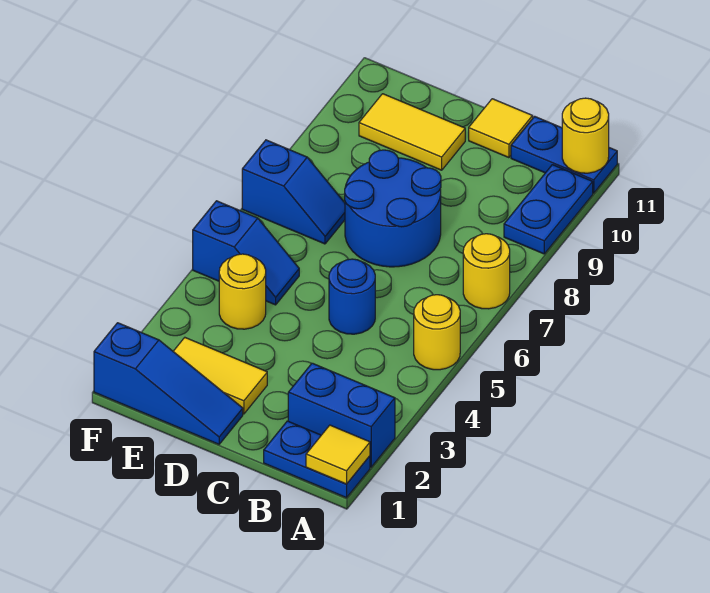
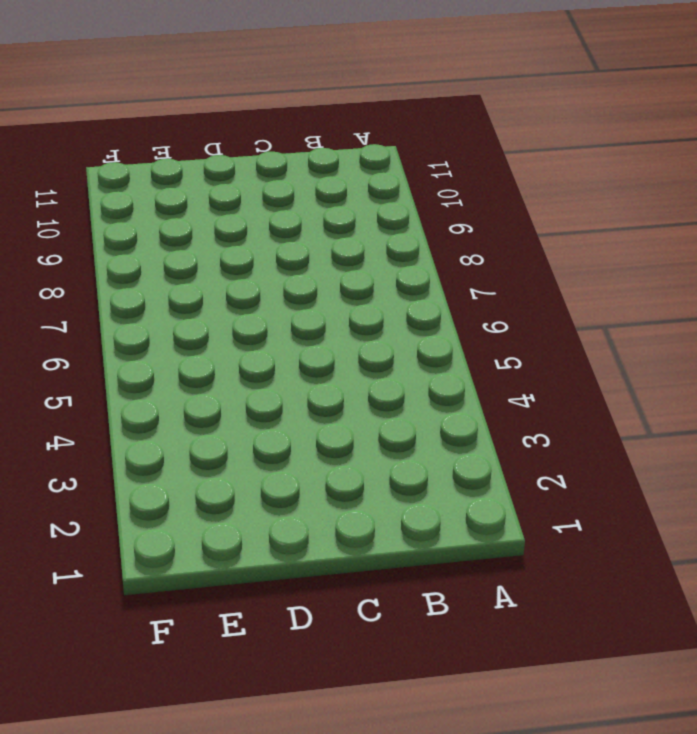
none -> blue 1x2 plate [264,421,370,498]
none -> blue 1x2 brick [288,363,395,467]
none -> yellow 1x1 round brick [414,295,460,370]

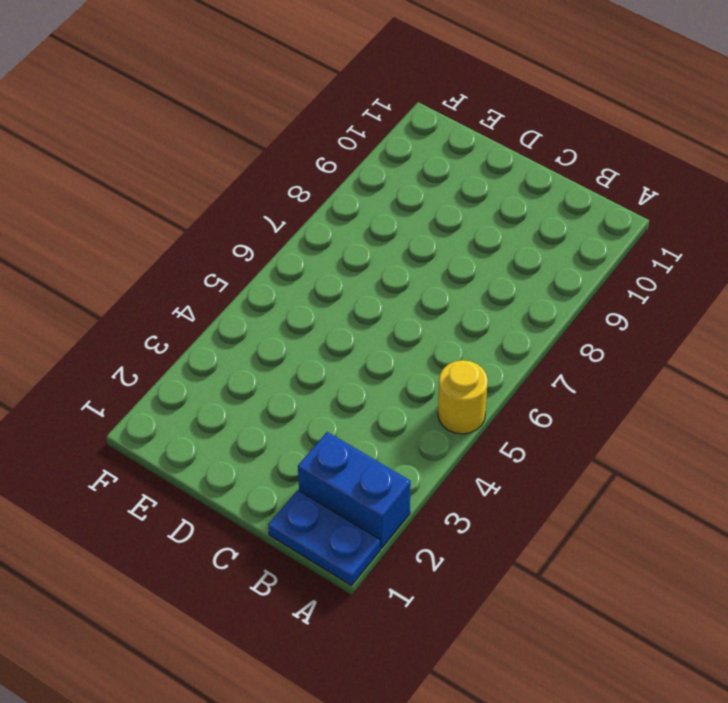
none -> yellow 1x1 round brick [463,234,510,309]
none -> blue 1x2 plate [504,165,593,254]
none -> blue 1x2 plate [511,116,617,193]

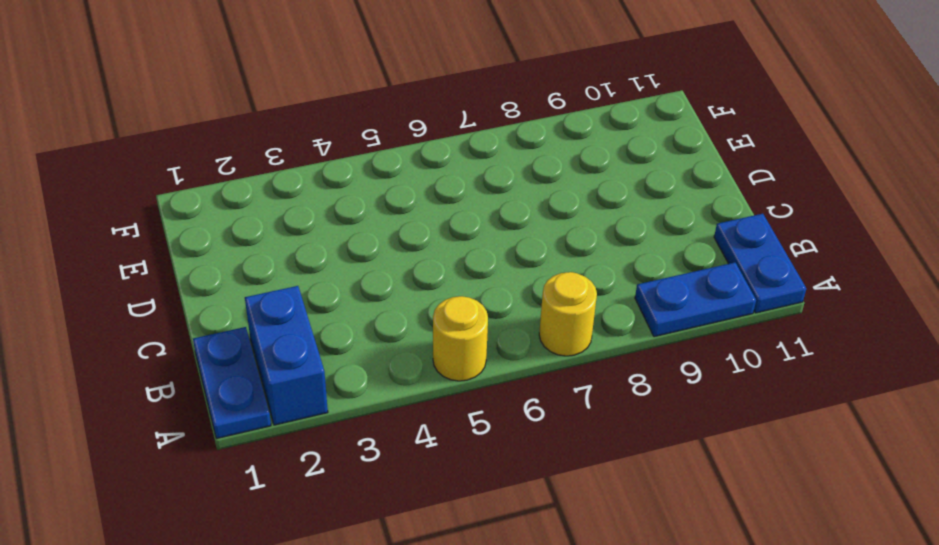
none -> blue 1x1 round brick [329,259,375,334]
none -> blue 2x2 round brick [345,150,441,267]
none -> yellow 1x1 tile [469,99,533,158]

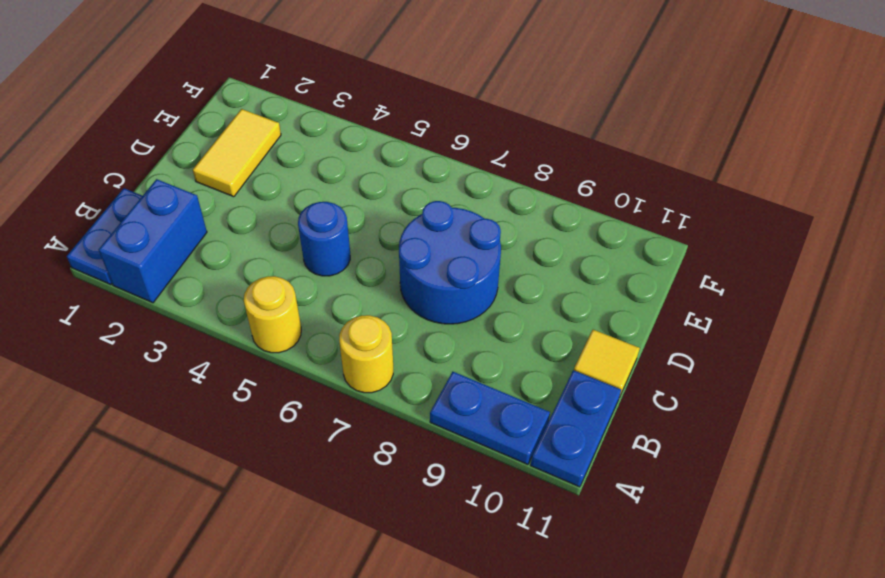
none -> blue 1x3 slope [94,323,243,444]
none -> yellow 1x2 tile [359,94,465,170]
none -> yellow 1x1 round brick [219,254,266,329]

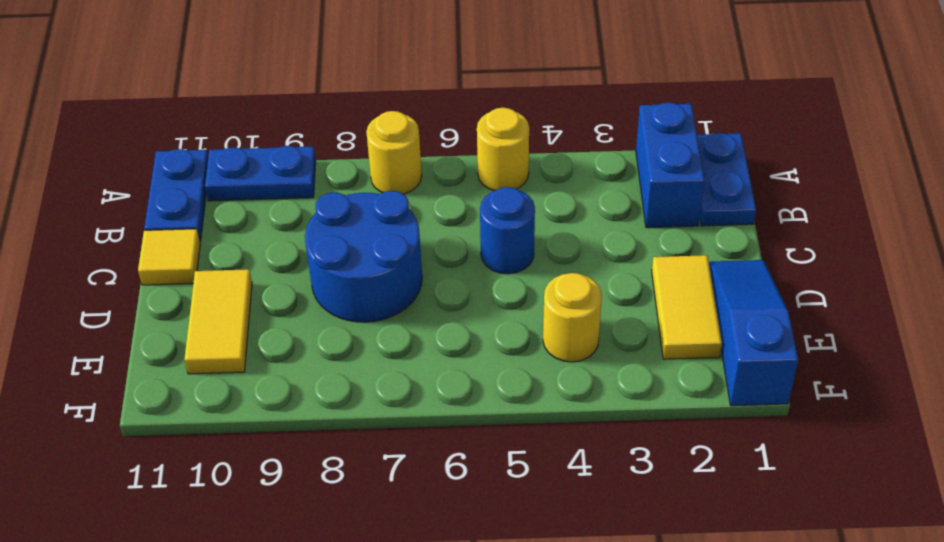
none -> blue 1x2 slope [193,201,299,305]
none -> blue 1x2 slope [242,140,345,244]
none -> yellow 1x1 tile [306,425,370,484]

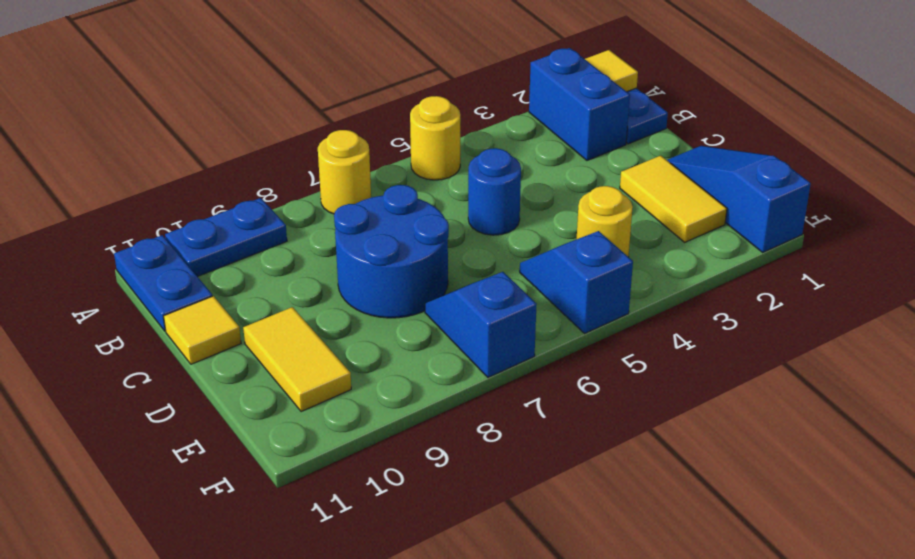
none -> yellow 1x1 round brick [562,98,609,173]

